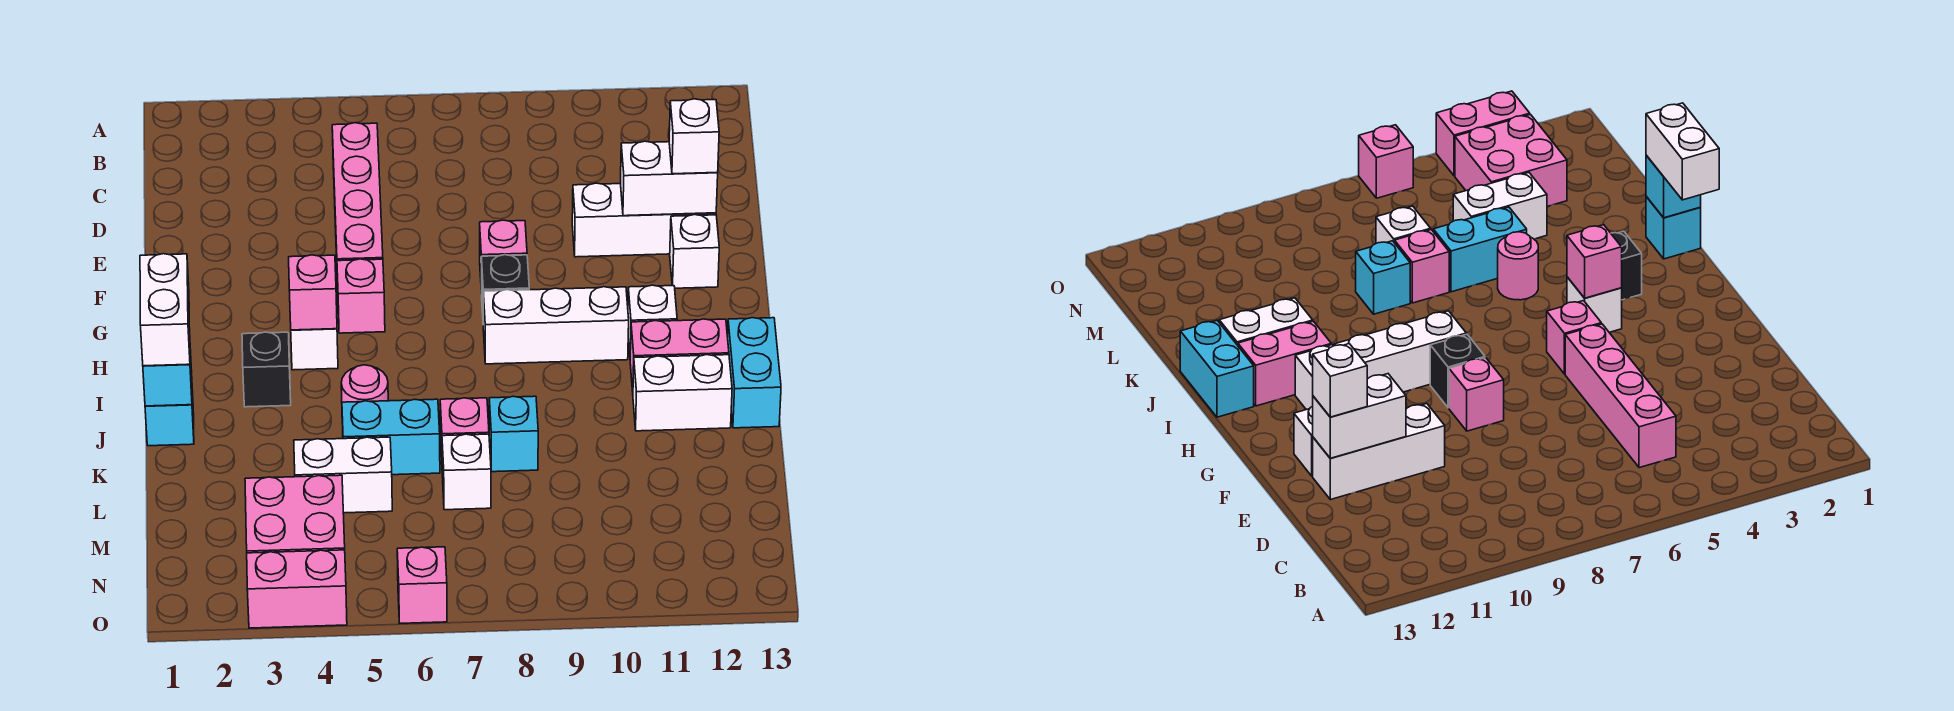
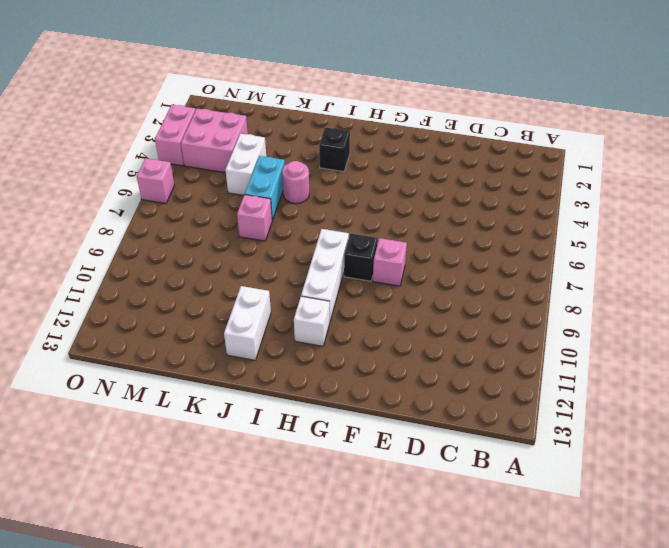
none -> pink 1x4 brick [332,123,383,285]
none -> white 1x3 brick [572,183,716,257]
none -> white 1x1 brick [670,215,719,288]

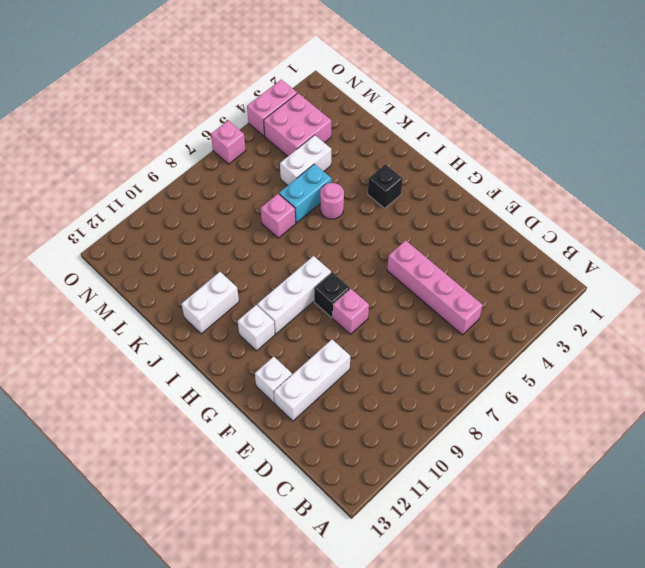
none -> pink 1x1 brick [337,259,385,333]
none -> white 1x1 brick [291,329,338,370]
none -> pink 1x2 brick [630,319,729,391]

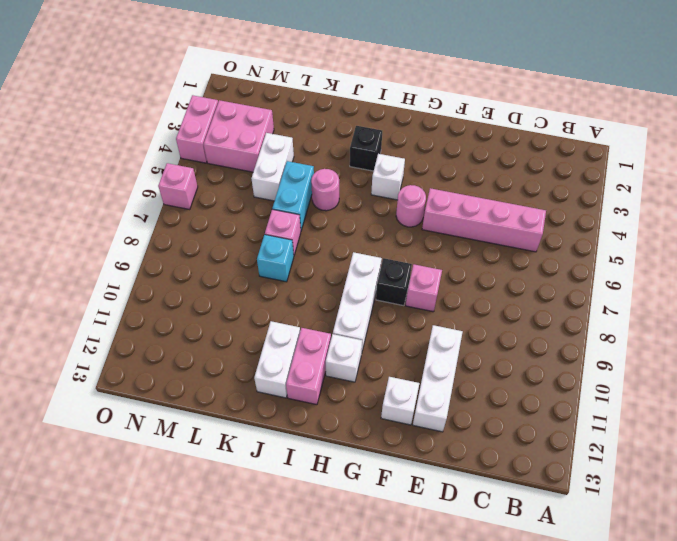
pink 1x1 round brick [396,185,426,227] -> pink 1x1 brick [337,259,385,333]
none -> cyan 1x2 brick [728,318,781,428]
none -> cyan 1x1 brick [145,391,194,446]
none -> white 1x1 brick [442,434,491,510]

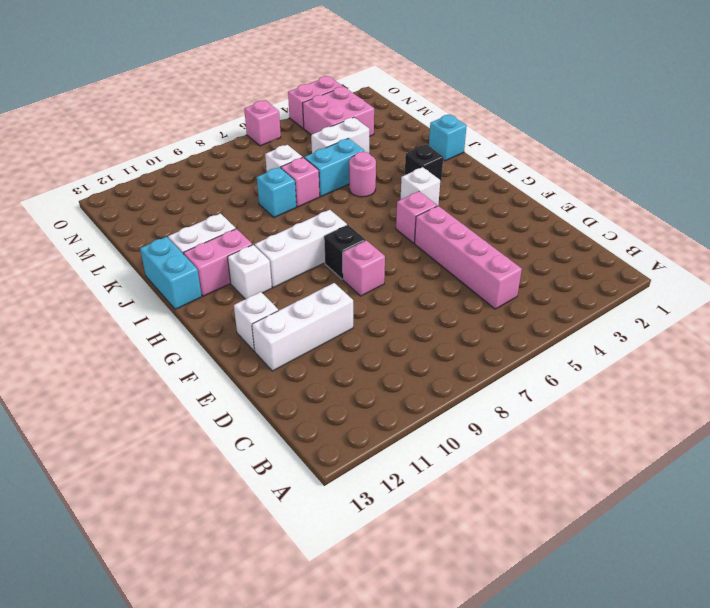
none -> white 1x2 brick [620,141,718,216]
none -> pink 1x1 brick [289,255,337,330]
none -> cyan 1x1 brick [143,350,192,406]

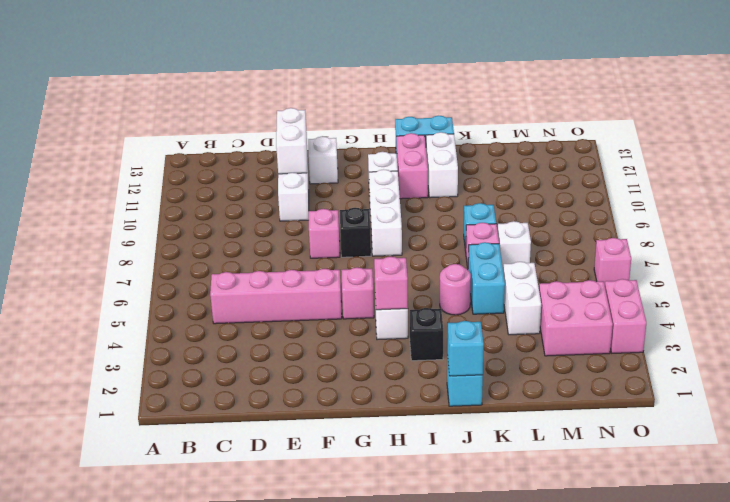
none -> white 1x1 brick [669,99,719,174]
none -> white 1x2 brick [140,254,190,366]

